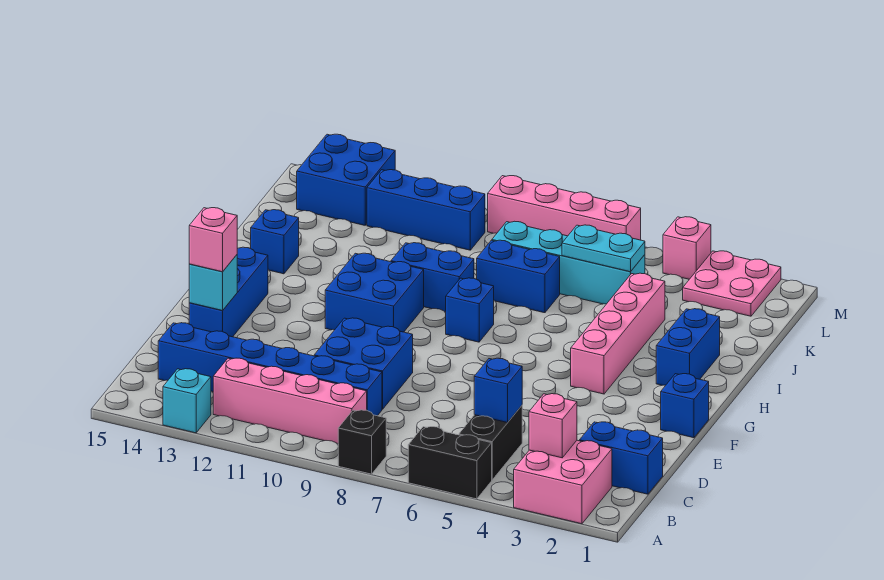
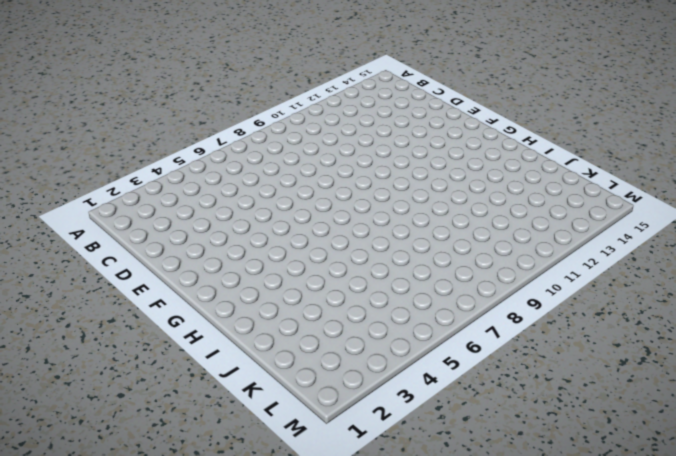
none -> pink 2x2 brick [514,440,612,524]
none -> black 1x2 brick [408,427,492,499]
none -> black 1x1 brick [338,410,386,474]

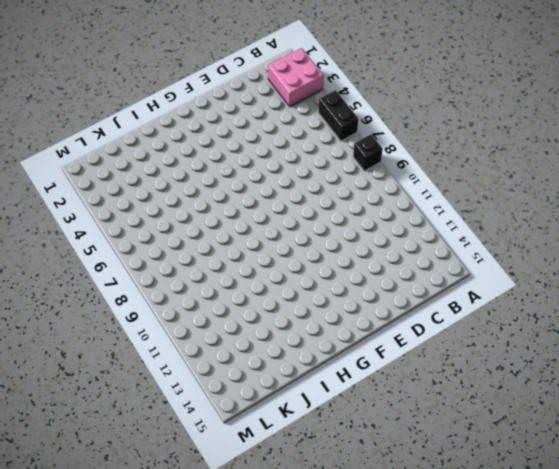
none -> cyan 1x1 brick [163,369,211,433]
none -> black 1x2 brick [459,406,522,480]
none -> pink 1x4 brick [213,358,367,444]

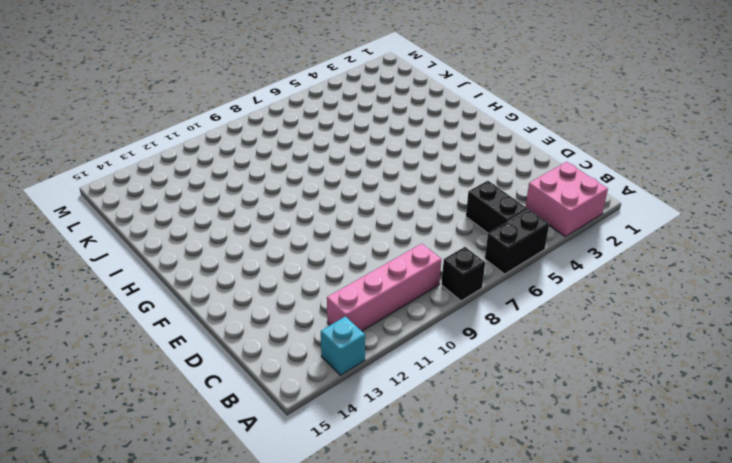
none -> blue 1x2 brick [579,422,663,494]
none -> blue 1x6 brick [158,323,382,416]
none -> blue 2x2 brick [314,318,413,409]

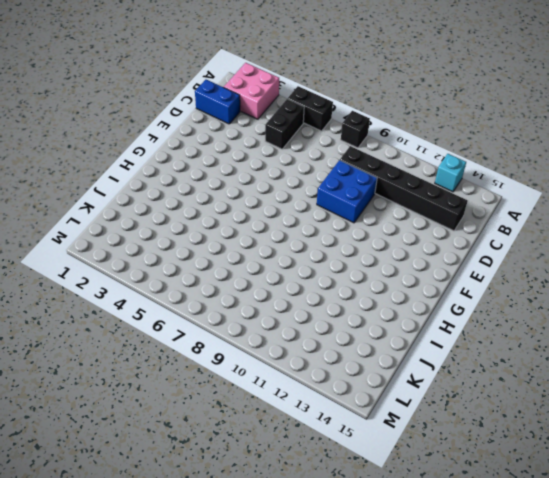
black 1x6 brick [340,146,468,231] -> blue 1x6 brick [158,323,382,416]
none -> pink 1x4 brick [213,358,367,444]
none -> blue 1x3 brick [189,247,268,337]
none -> blue 1x1 brick [661,374,709,438]

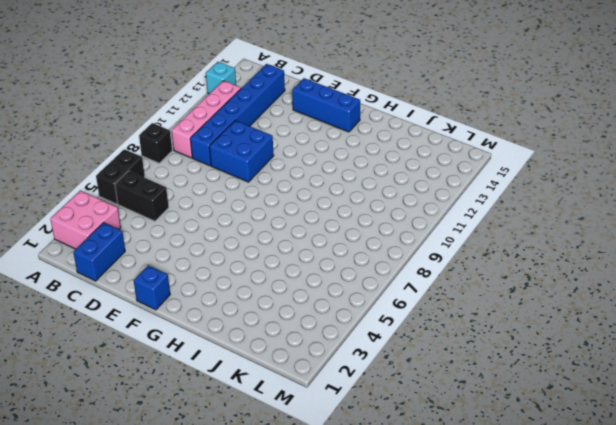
none -> pink 1x4 brick [571,273,665,394]
none -> blue 2x2 brick [325,253,424,332]
none -> blue 1x2 brick [656,309,720,385]

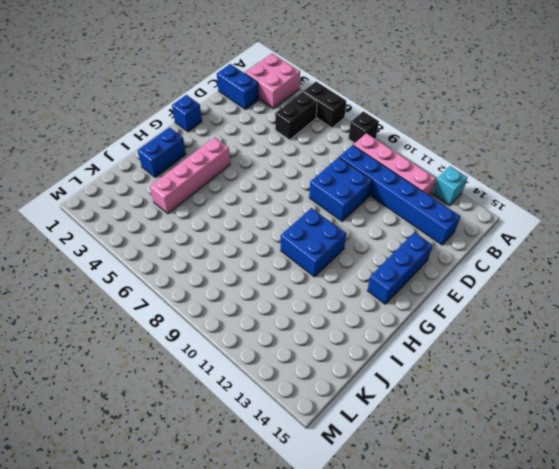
none -> blue 1x1 brick [446,278,494,342]
none -> blue 1x2 brick [391,243,474,312]
none -> blue 1x1 brick [251,210,299,274]

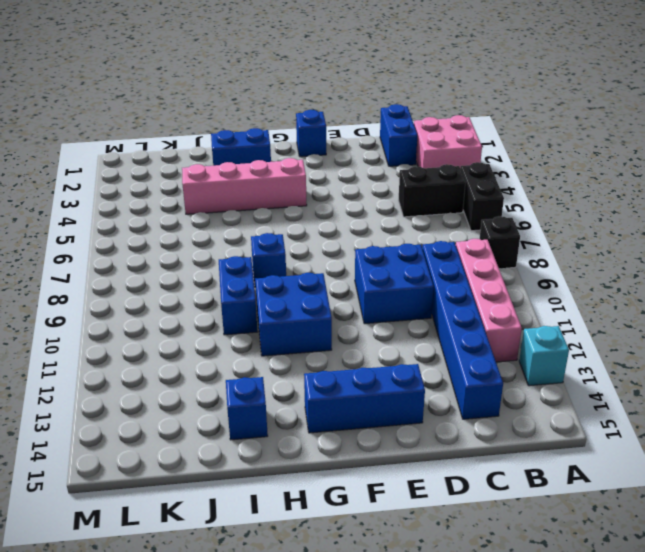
none -> blue 1x2 brick [477,240,560,313]
none -> cyan 1x4 brick [492,221,645,304]
none -> pink 2x2 plate [683,251,781,316]

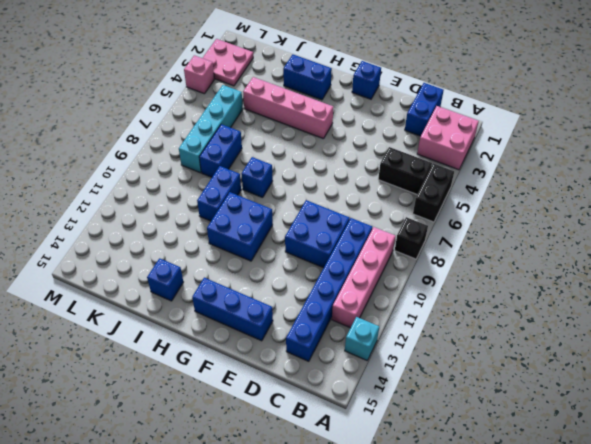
none -> blue 1x3 brick [367,170,485,250]
none -> blue 2x2 brick [297,134,395,225]
none -> pink 1x4 brick [488,176,641,240]

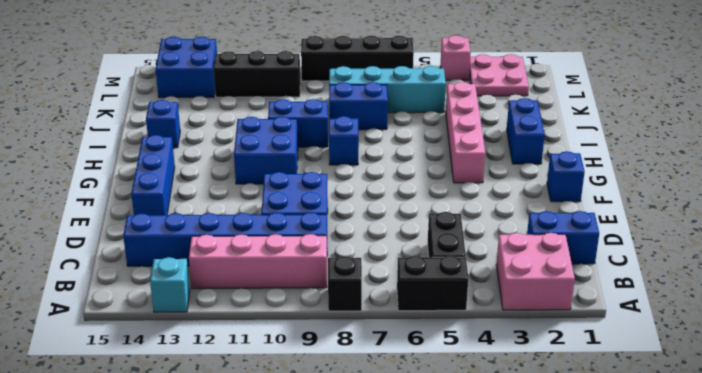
black 1x3 brick [214,51,300,97] -> blue 1x3 brick [367,170,485,250]
black 1x4 brick [301,36,414,81] -> pink 1x4 brick [488,176,641,240]
none -> pink 1x1 brick [529,394,577,458]
none -> blue 1x1 brick [474,358,522,422]
none -> cyan 1x1 brick [189,255,237,310]

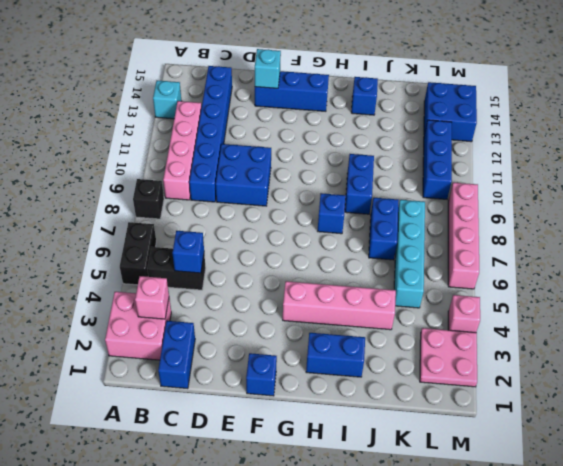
none -> blue 2x2 brick [325,253,424,332]
none -> cyan 1x2 plate [562,225,645,272]
none -> pink 1x1 brick [189,208,237,272]

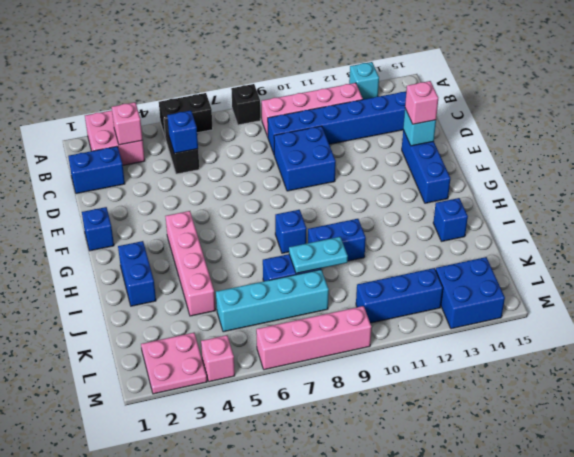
cyan 1x2 plate [289,237,348,273] -> cyan 1x2 plate moved to [562,225,645,272]
none -> blue 2x2 brick [325,253,424,332]

